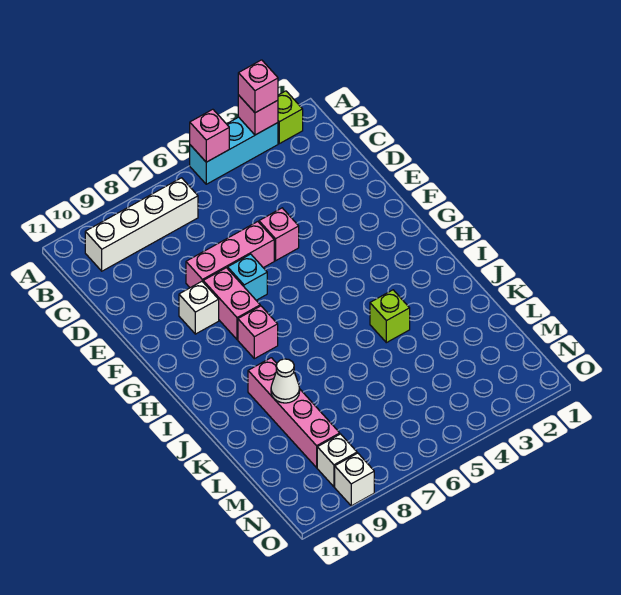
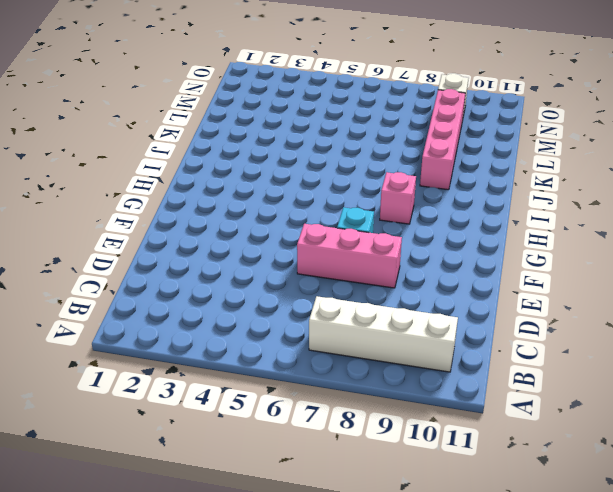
none -> lime 1x1 brick [278,91,303,144]
none -> cyan 1x3 brick [190,117,278,184]
none -> pink 1x1 brick [259,208,299,261]

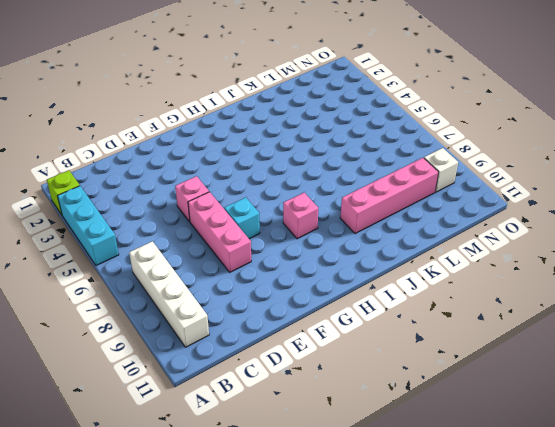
none -> pink 1x2 brick [203,268,260,340]
none -> white 1x1 brick [179,281,219,334]
none -> lime 1x1 brick [370,290,410,343]

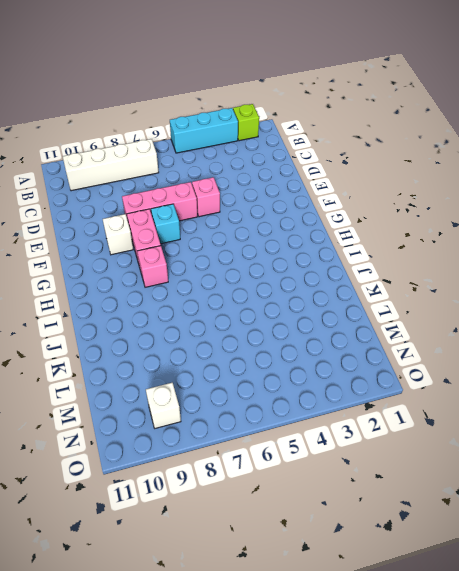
none -> lime 1x1 brick [370,290,410,343]
none -> pink 1x4 brick [248,358,340,468]
none -> white 1x1 brick [335,453,374,506]

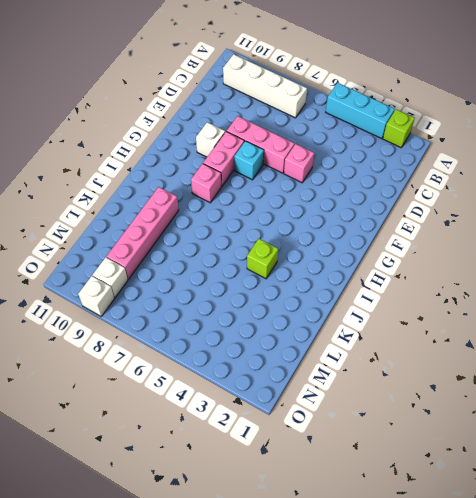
none -> pink 1x1 brick [238,95,278,135]
none -> pink 1x1 brick [190,109,229,162]
none -> white 1x1 cone [271,359,300,403]

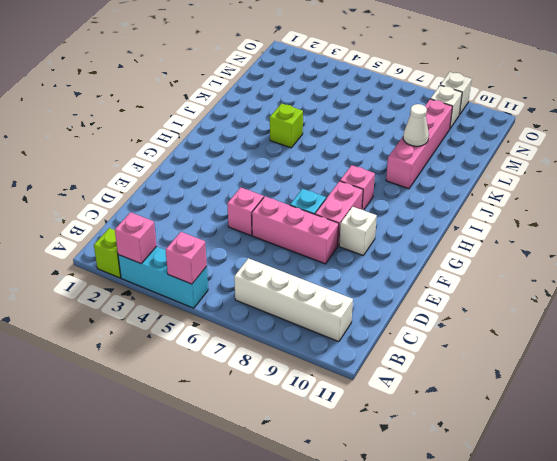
none -> pink 1x1 brick [238,60,278,113]

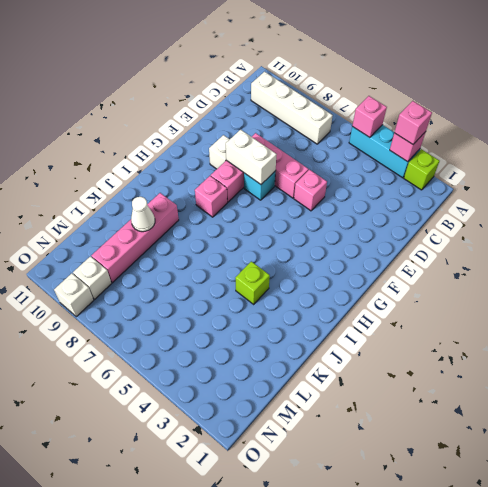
white 1x2 brick [226,130,277,184] -> none

